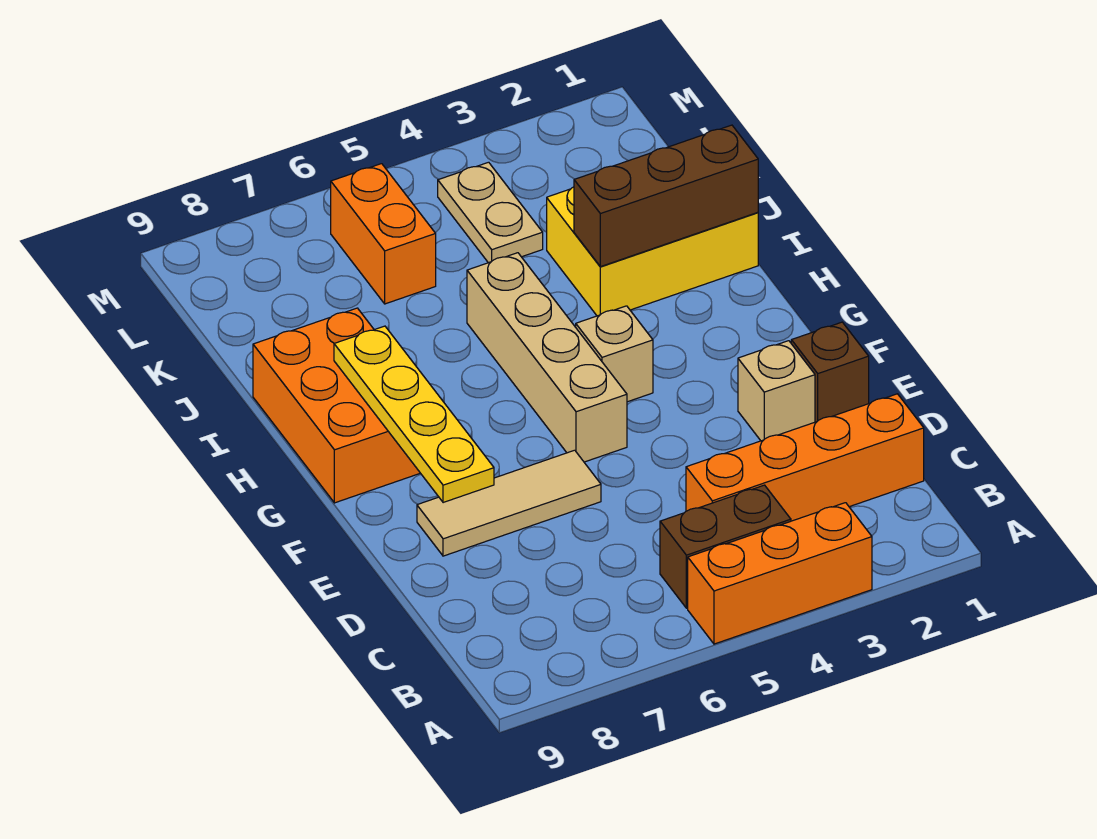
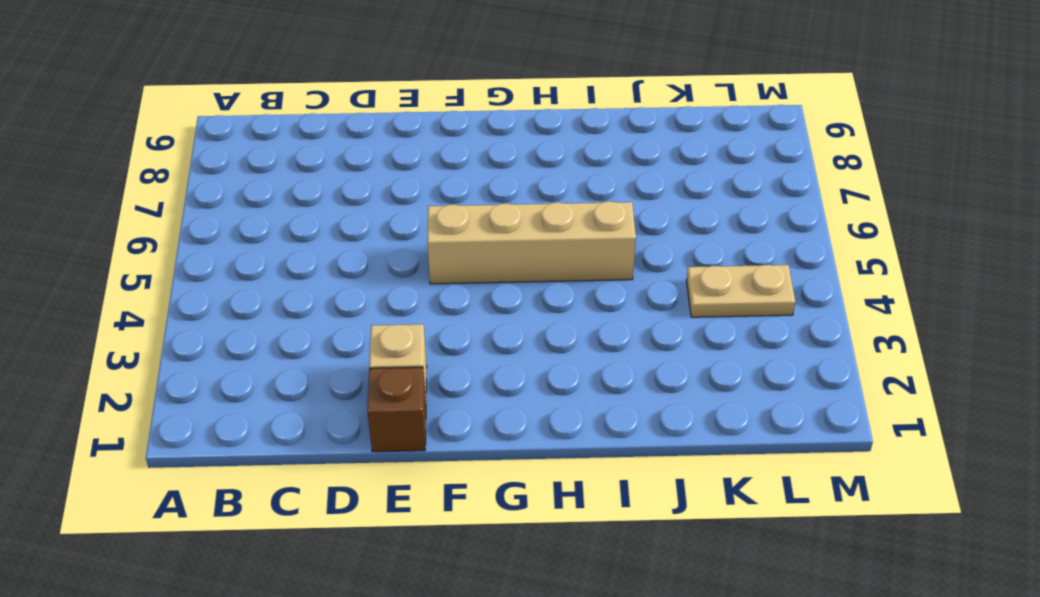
none -> orange 1x3 brick [688,503,872,644]
none -> brown 1x2 brick [660,485,791,608]
none -> orange 1x4 brick [686,394,924,521]

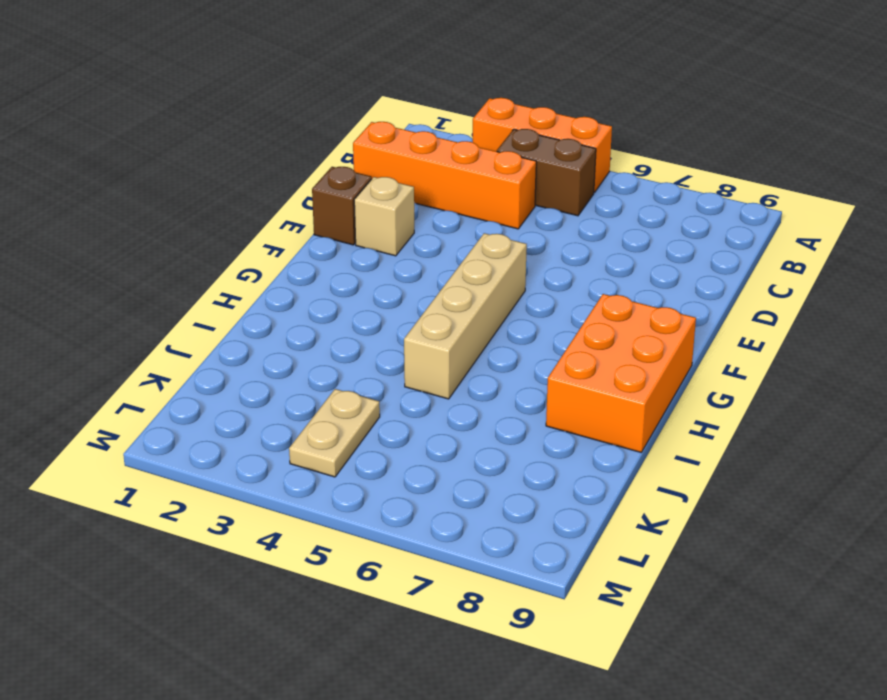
none -> tan 1x3 tile [417,450,601,556]
none -> tan 1x1 brick [576,306,653,402]
none -> yellow 2x3 brick [547,187,758,316]

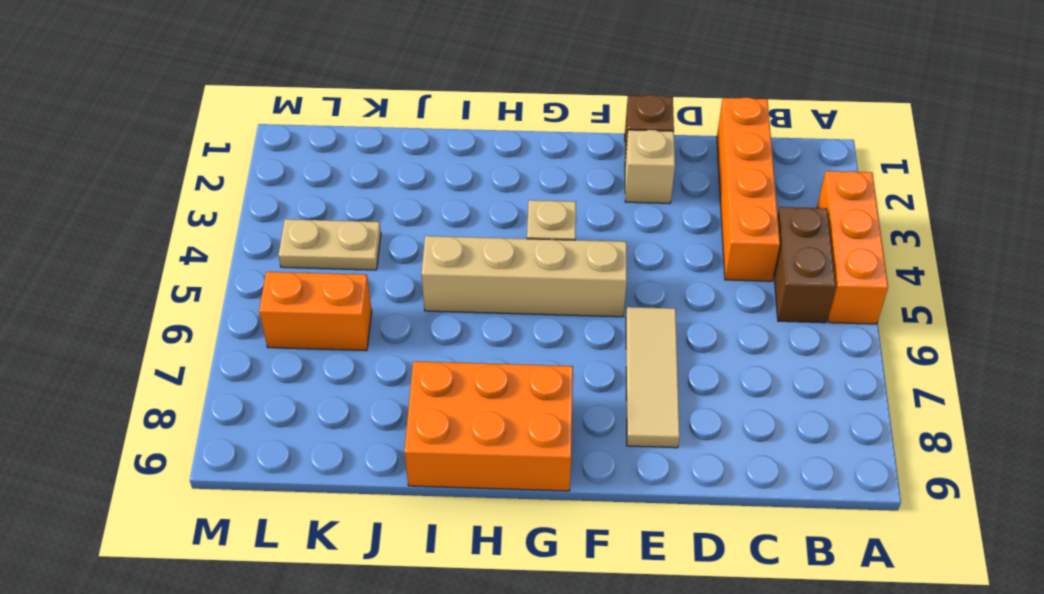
none -> yellow 2x3 brick [547,187,758,316]
none -> yellow 1x4 plate [334,326,494,503]
none -> brown 1x3 brick [574,125,758,267]

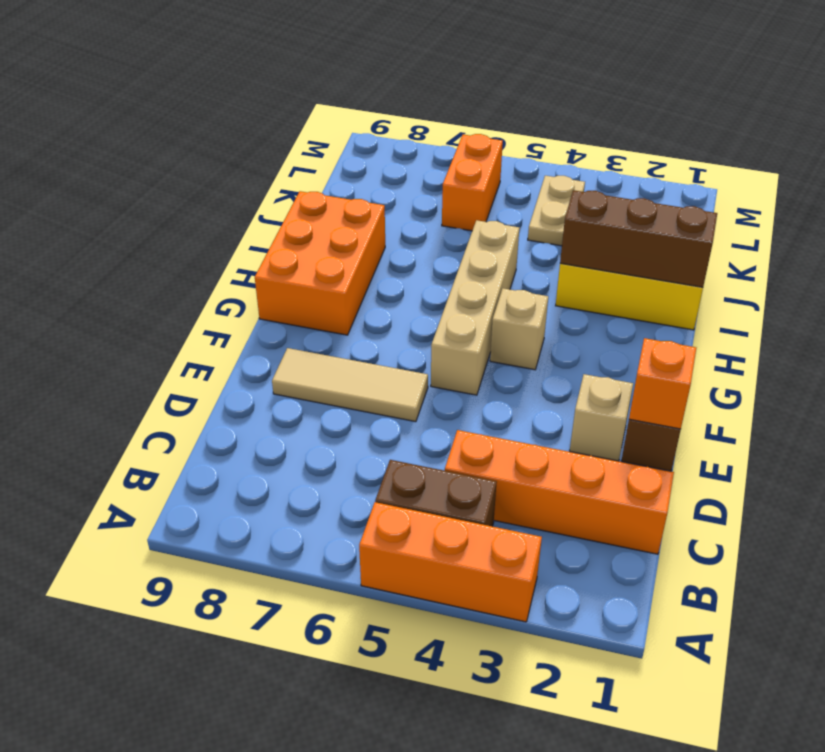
orange 1x1 brick [629,338,696,429] -> none
none -> yellow 1x4 plate [334,326,494,503]

